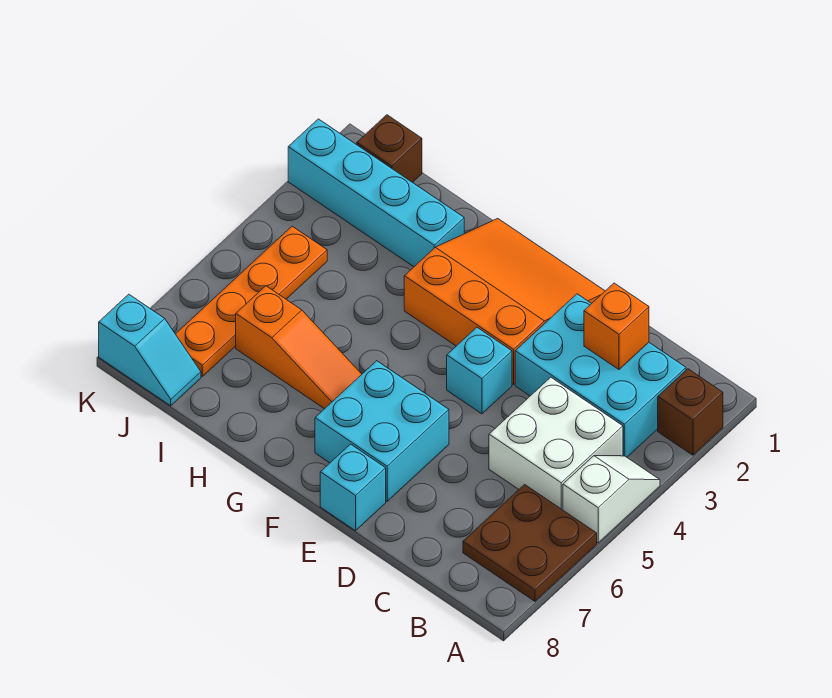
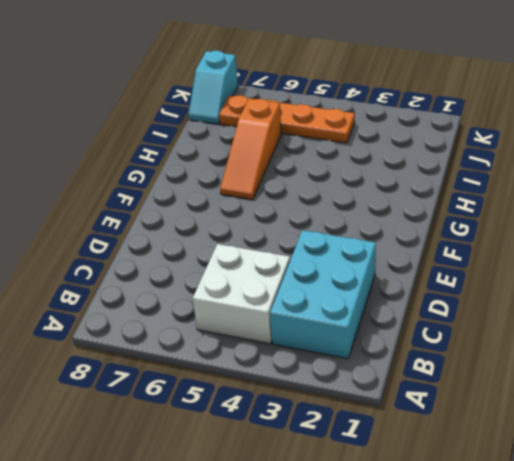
none -> brown 1x1 brick [658,369,723,455]
none -> white 1x2 slope [563,456,660,543]
none -> brown 2x2 plate [463,485,597,601]

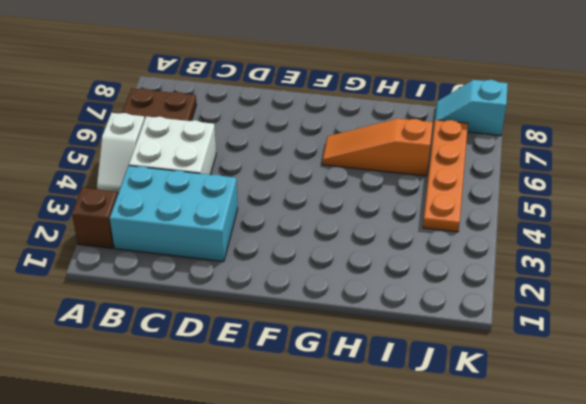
none -> orange 3x3 slope [404,218,605,385]
none -> cyan 1x1 brick [447,327,512,414]
none -> cyan 2x2 brick [315,361,449,501]

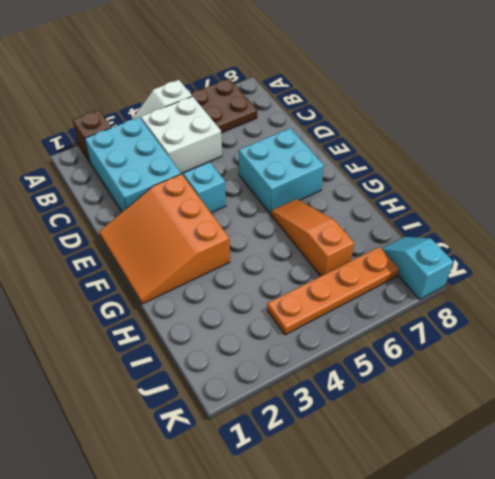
none -> cyan 1x1 brick [320,444,386,531]
none -> cyan 1x4 brick [288,119,464,267]
none -> brown 1x1 brick [357,115,422,182]

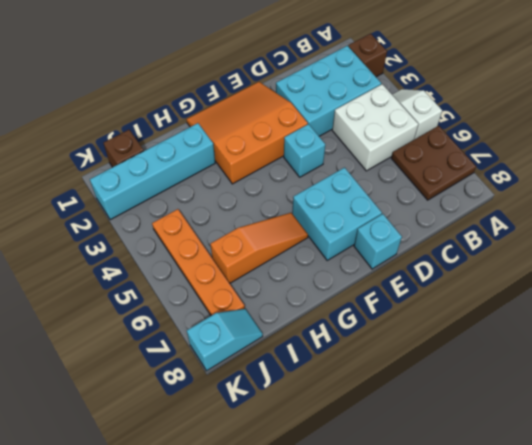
none -> orange 1x1 brick [584,283,649,370]

